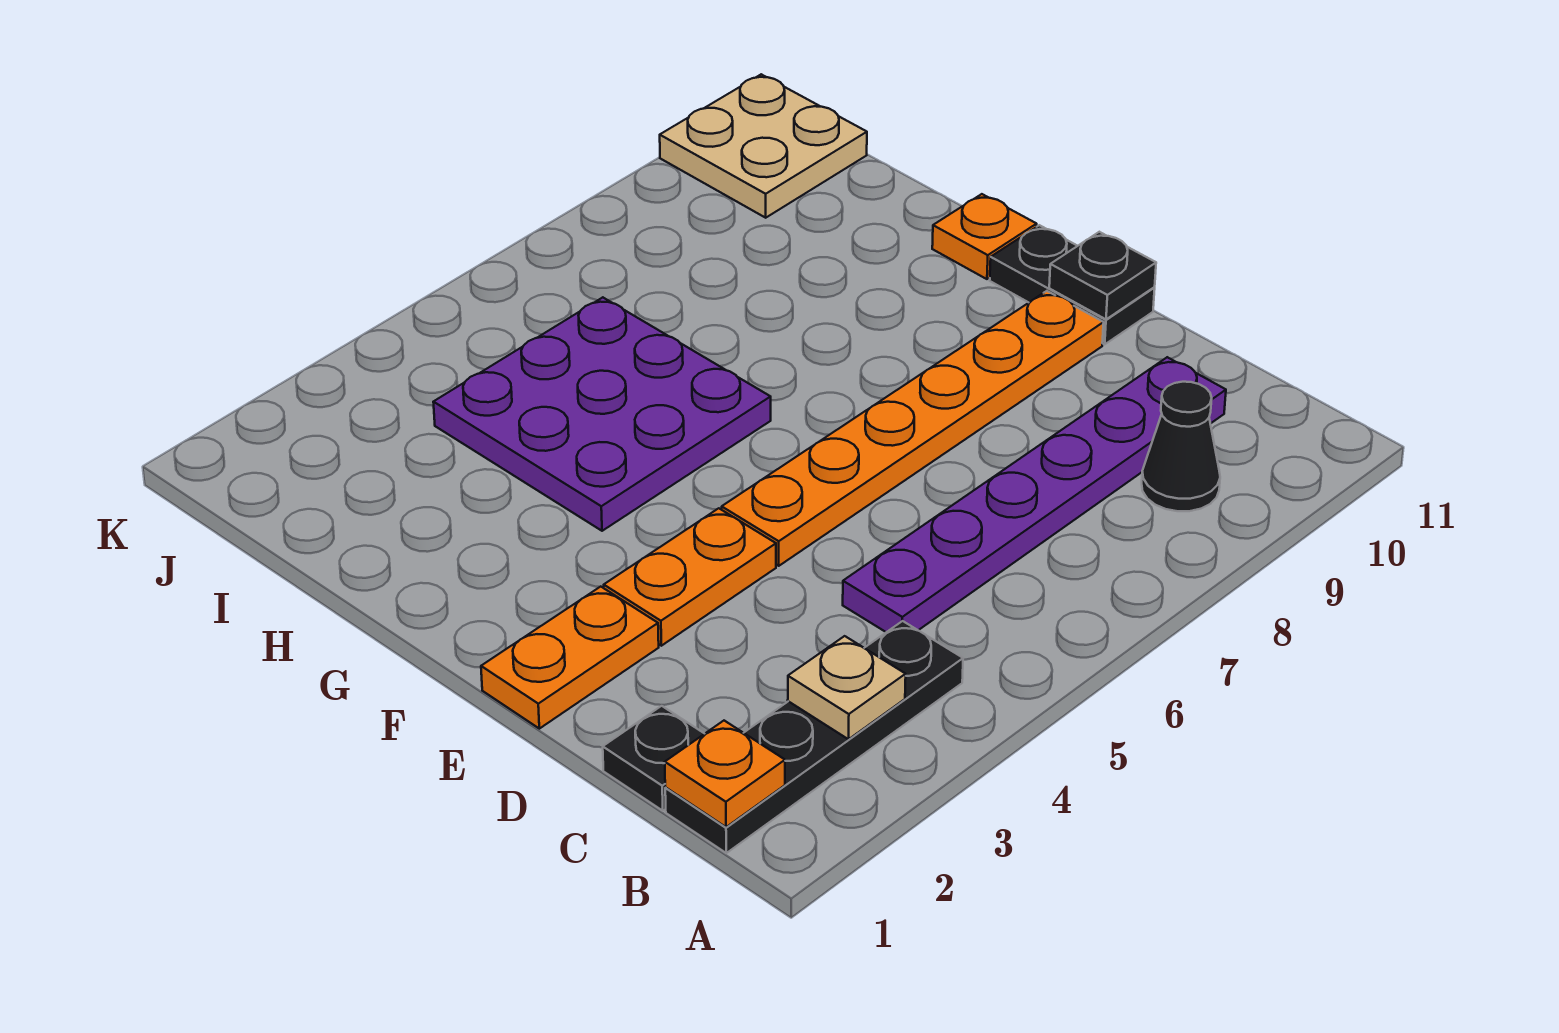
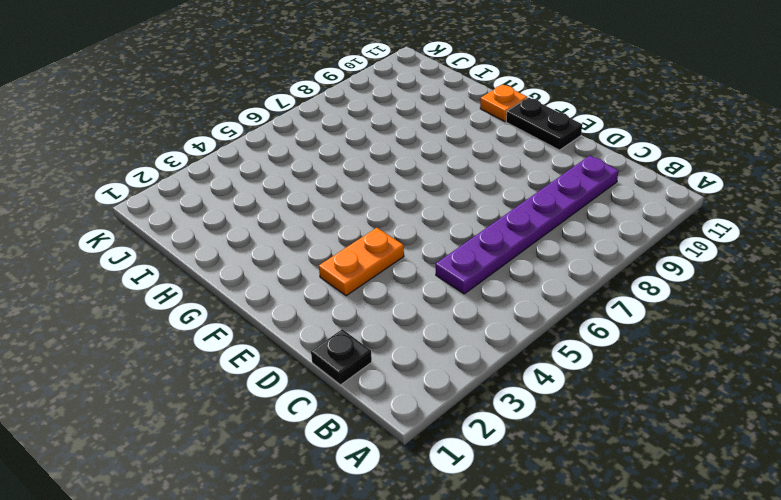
none -> black 1x4 plate [665,621,963,853]
none -> black 1x1 cone [1142,382,1220,511]
none -> orange 1x2 plate [481,587,659,729]

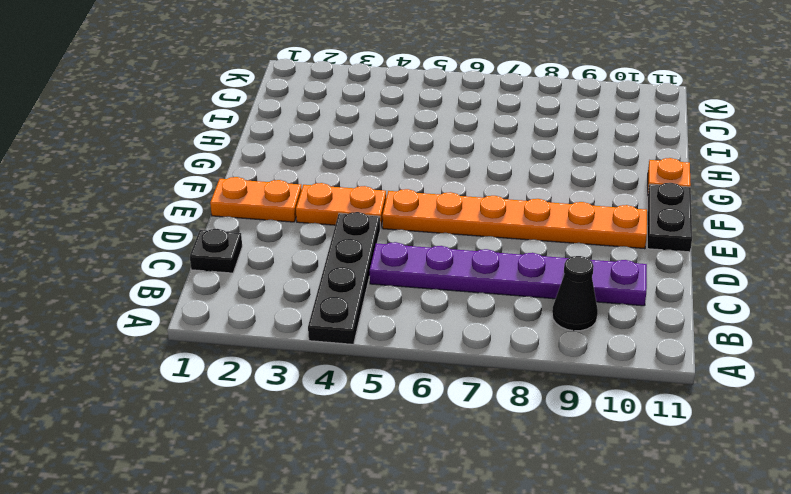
black 1x4 plate [308,212,380,344] -> black 1x4 plate turned to [665,621,963,853]
none -> purple 3x3 plate [433,297,771,531]
none -> tan 2x2 plate [660,74,867,218]
none -> orange 1x1 plate [665,721,785,827]

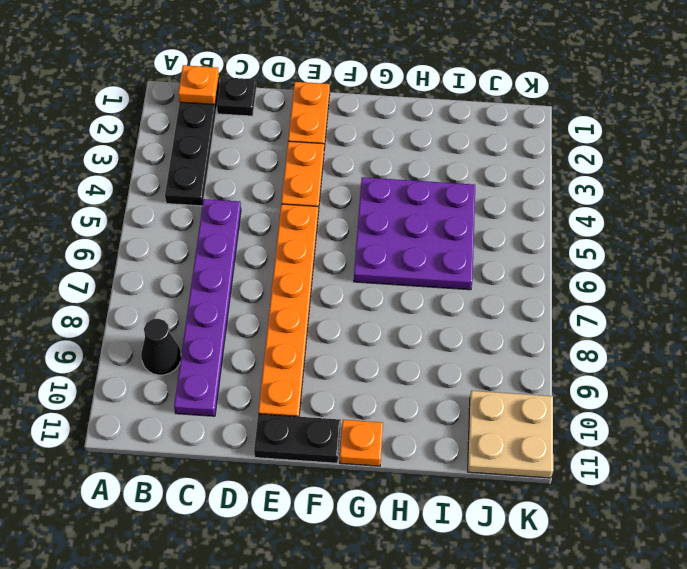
none -> tan 1x1 plate [788,636,906,739]
none -> black 1x1 plate [1049,232,1156,319]

